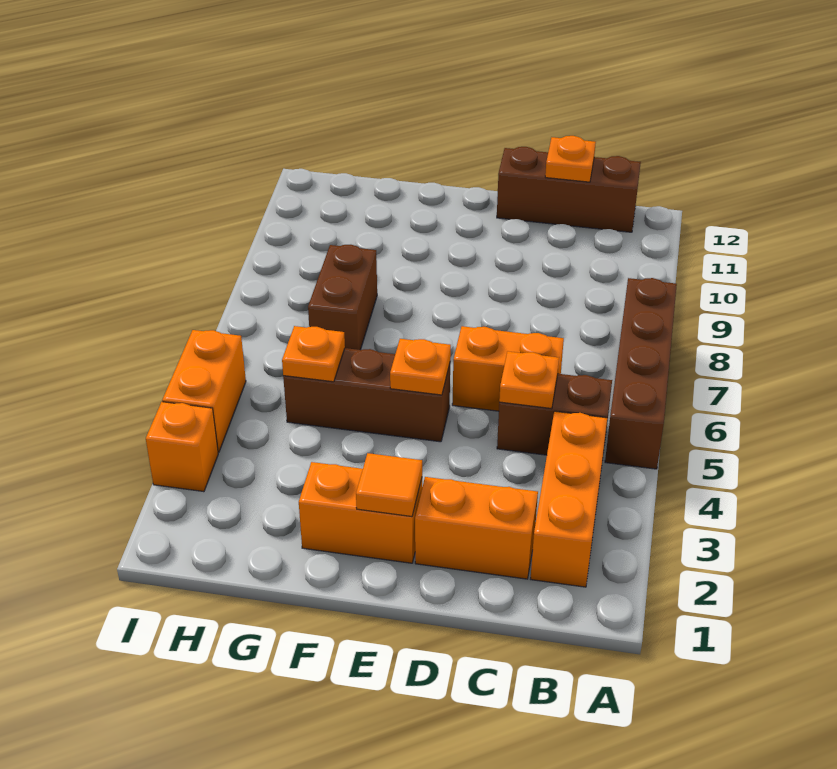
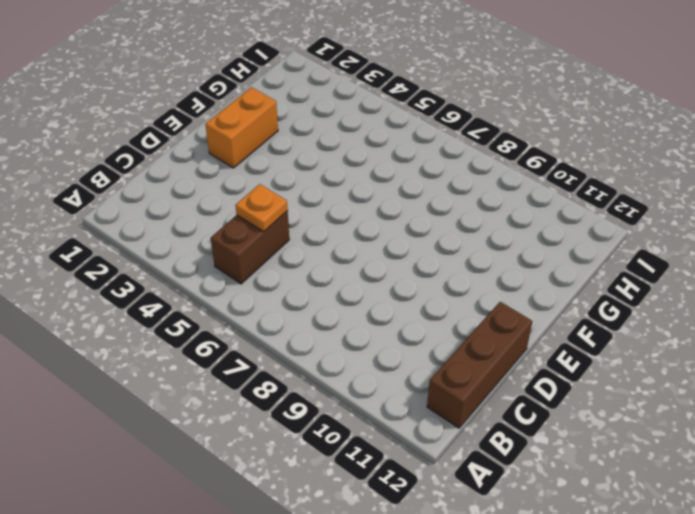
none -> brown 1x4 brick [605,278,677,469]
none -> orange 1x3 brick [531,411,607,587]
none -> orange 1x2 brick [415,477,538,579]

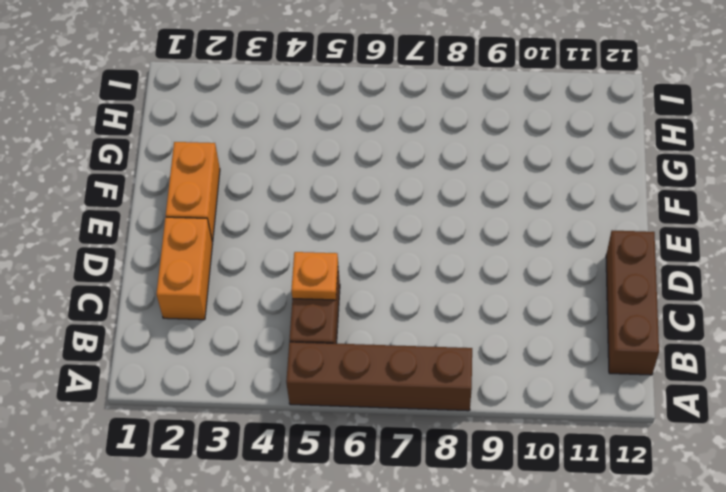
none -> orange 1x3 brick [531,411,607,587]
none -> orange 1x2 brick [452,326,564,411]
none -> brown 1x3 brick [283,348,450,442]

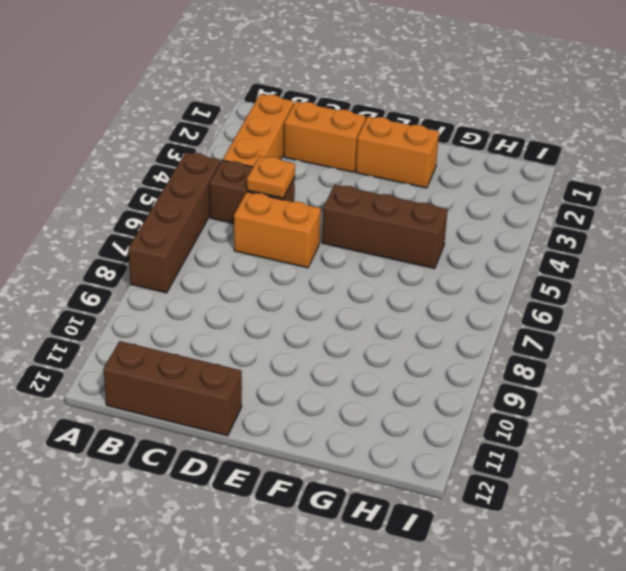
none -> brown 1x2 brick [308,245,377,350]
none -> orange 1x1 brick [146,402,218,492]
none -> orange 1x2 brick [162,330,246,453]

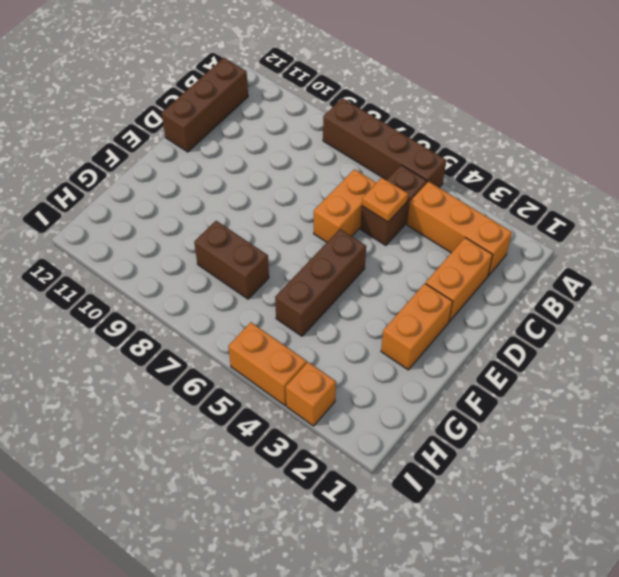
none -> orange 1x1 plate [545,136,596,182]
none -> orange 1x1 tile [356,453,422,517]
none -> orange 1x1 plate [390,339,451,395]

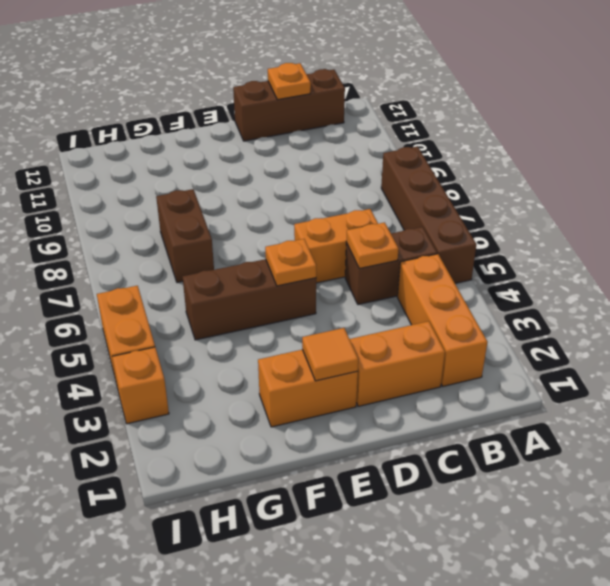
none -> orange 1x1 plate [282,326,345,382]

